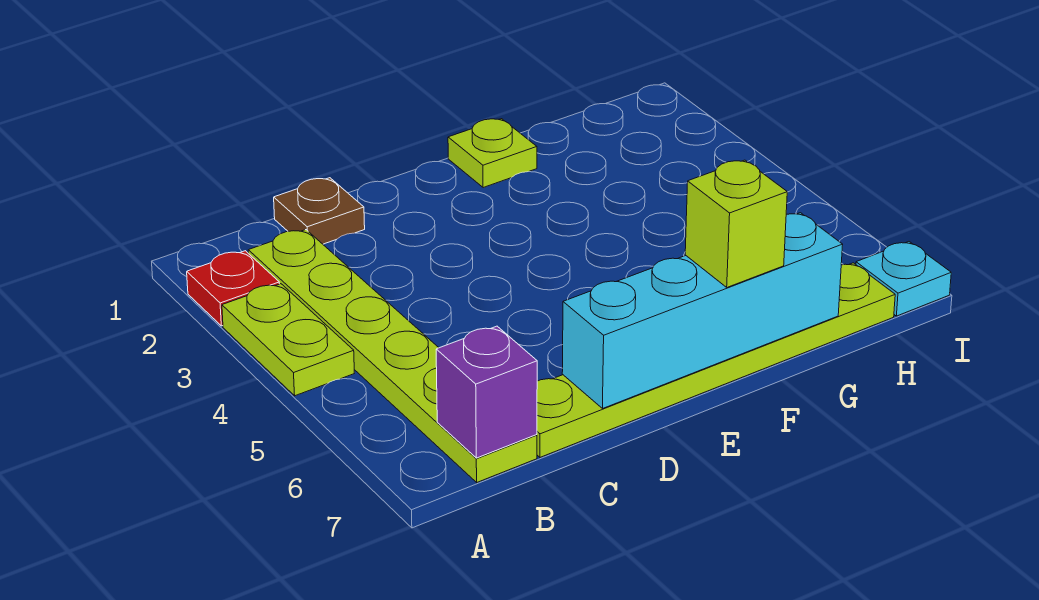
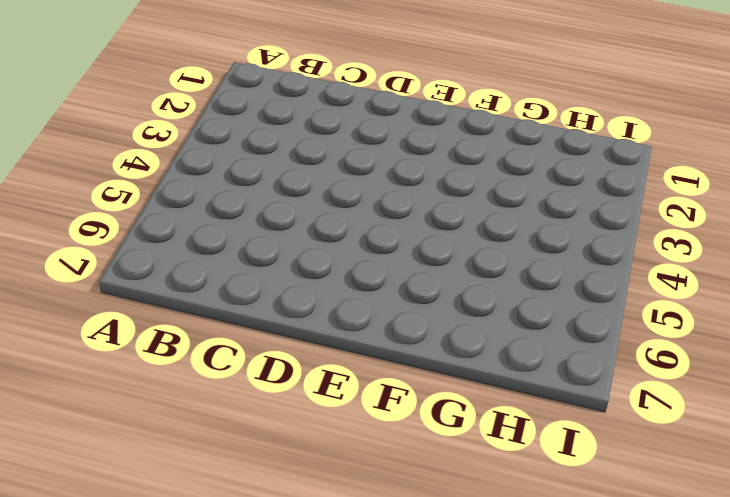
none -> red 1x1 plate [187,251,279,326]
none -> lime 1x2 plate [222,284,354,396]

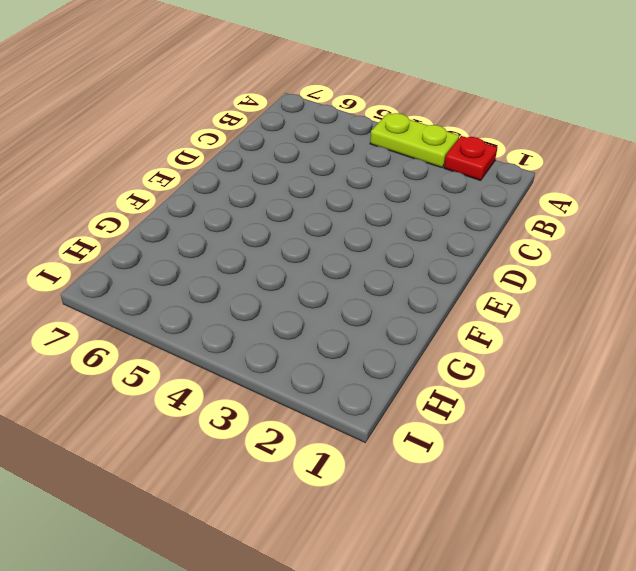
none -> lime 1x6 plate [248,230,537,482]
none -> brown 1x1 plate [274,178,365,244]

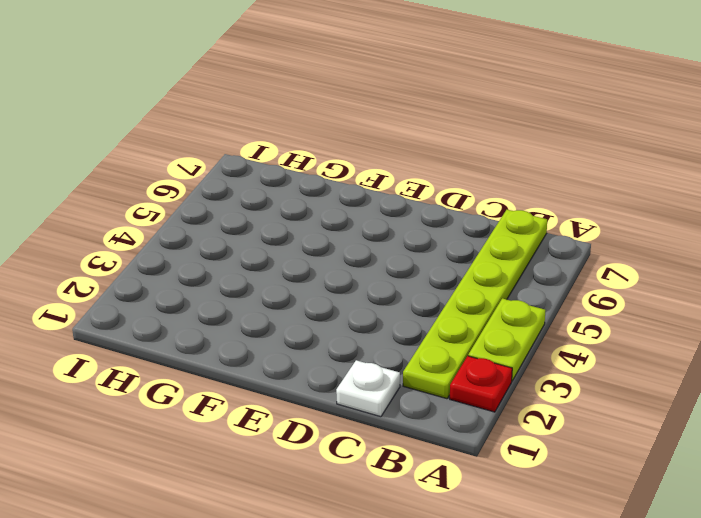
white 1x1 plate [336,360,400,417] -> brown 1x1 plate [274,178,365,244]
none -> lime 1x6 plate [537,263,895,457]
none -> lime 1x1 plate [448,119,537,188]

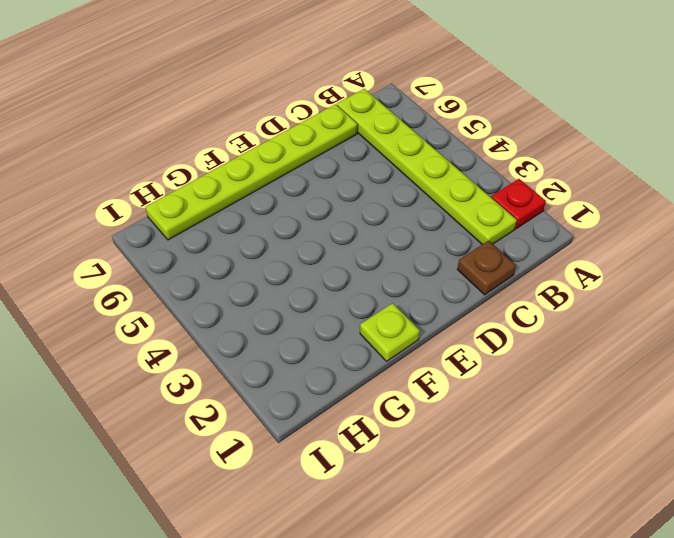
none -> lime 1x2 plate [222,284,354,396]
none -> cyan 1x1 plate [856,242,951,316]

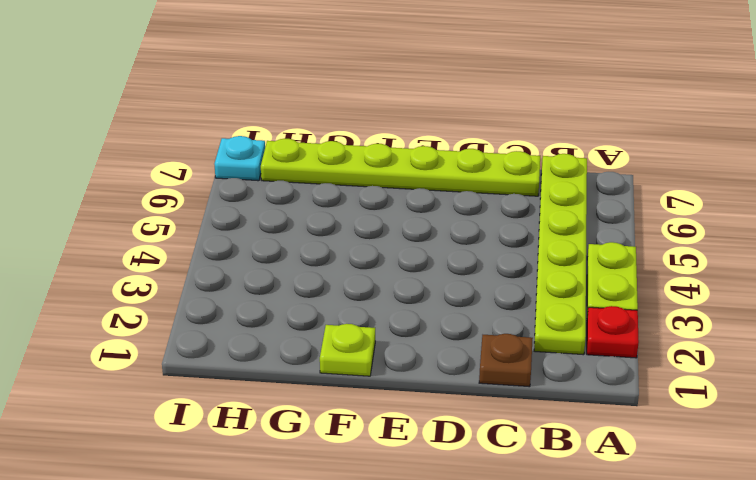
none -> purple 1x1 brick [436,326,537,458]
none -> cyan 1x4 brick [562,213,843,409]

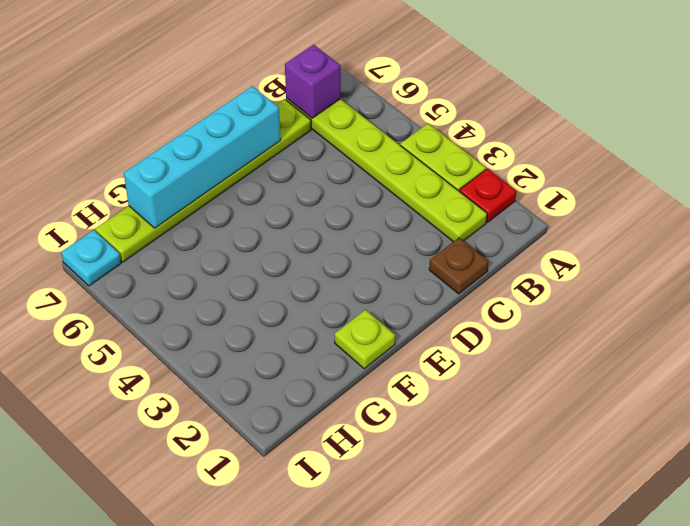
none -> lime 1x1 brick [685,160,787,287]

